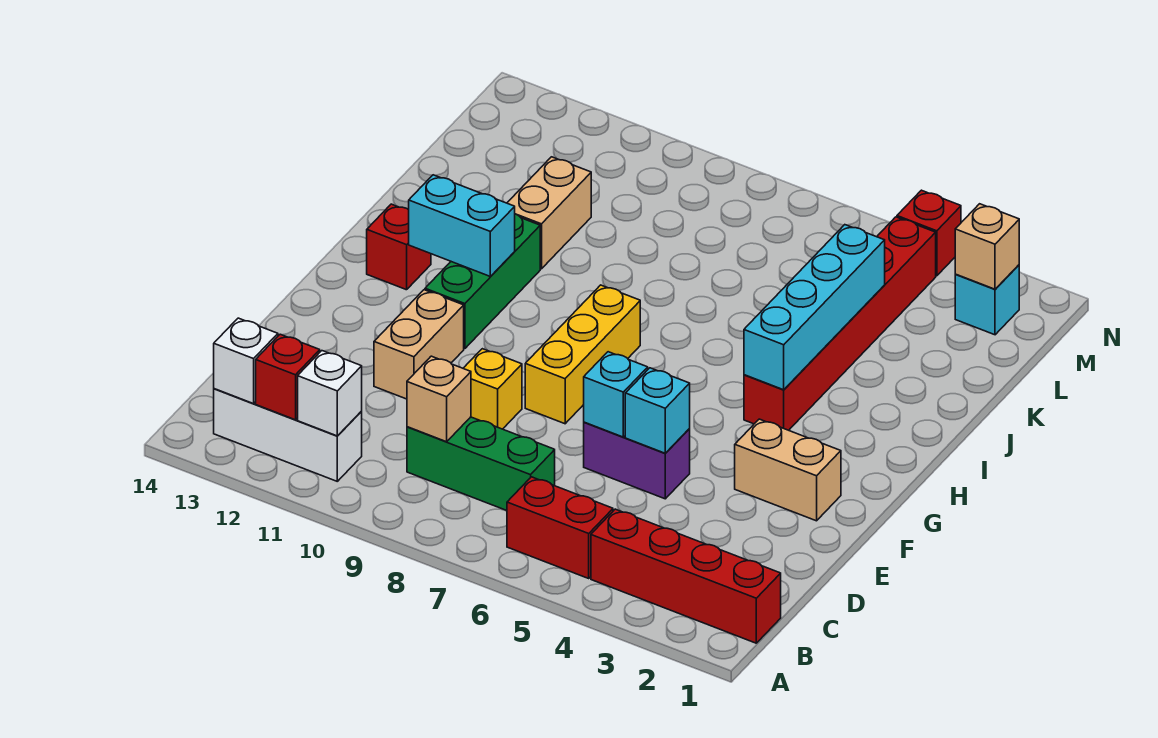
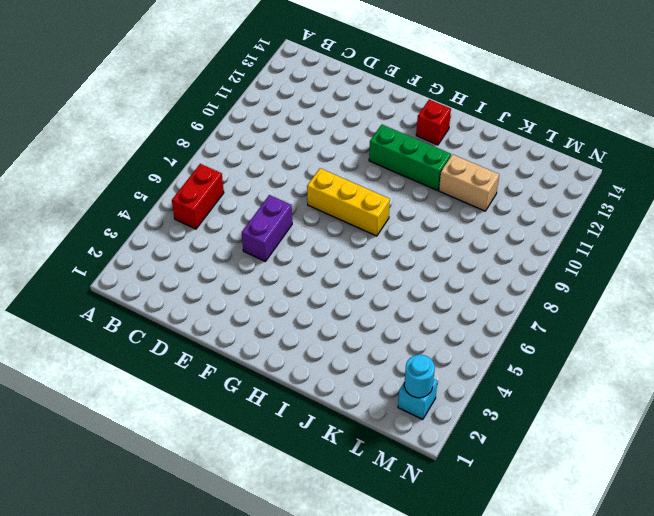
cyan 1x1 round brick [404,355,435,398] -> tan 1x1 brick [955,204,1019,289]
none -> red 1x4 brick [591,509,781,643]
none -> white 1x3 brick [214,389,362,481]
none -> green 1x3 brick [407,417,555,511]

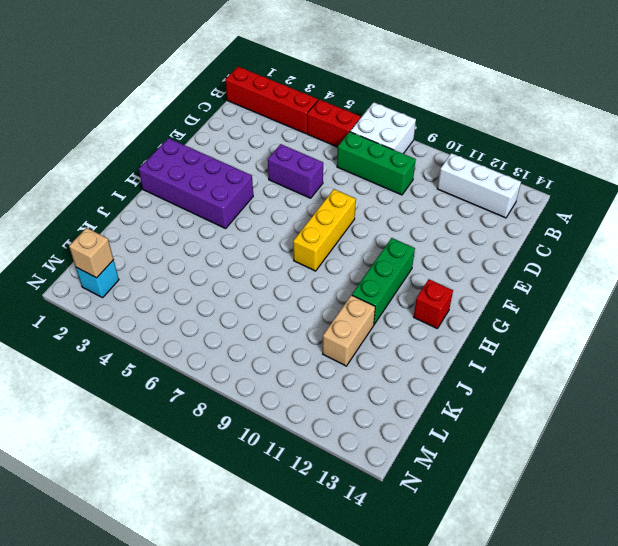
white 2x2 brick [350,102,416,154] -> none
purple 2x4 brick [139,138,253,228] -> red 1x6 brick [744,217,936,430]
none -> yellow 1x1 brick [463,349,522,429]
none -> tan 1x2 brick [374,290,464,399]
none -> tan 1x2 brick [735,419,841,521]

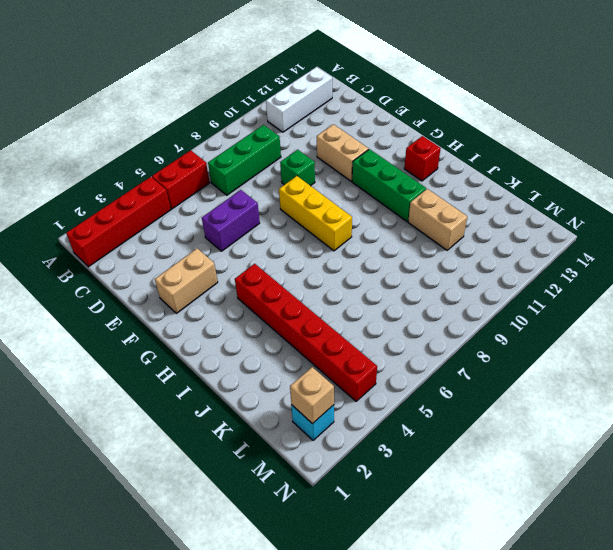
green 1x1 brick [280,150,315,186] -> yellow 1x1 brick [463,349,522,429]
none -> red 1x1 brick [897,190,961,276]
none -> white 1x1 brick [298,351,362,436]
none -> red 1x1 brick [256,334,320,420]

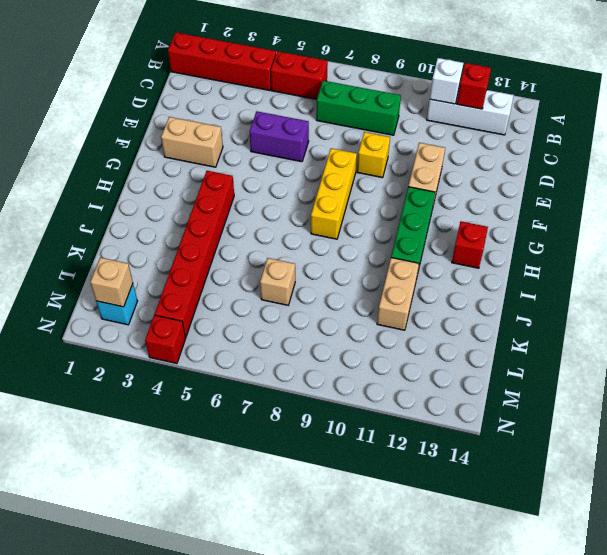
tan 1x1 brick [260,258,295,305] -> tan 1x1 brick moved to [407,356,471,442]
none -> white 1x1 brick [214,318,278,404]
none -> cyan 1x1 brick [625,368,690,453]
none -> cyan 1x1 brick [584,352,648,437]

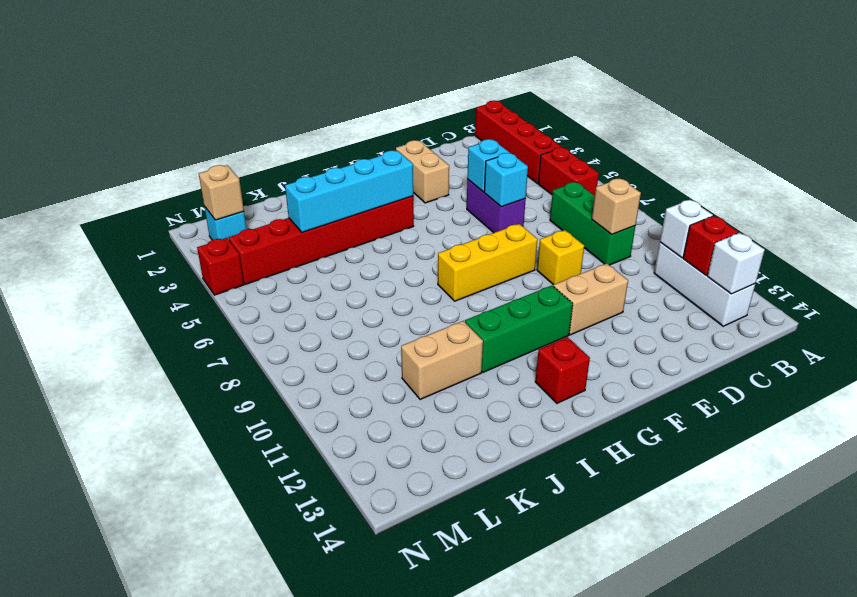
none -> cyan 1x2 brick [408,175,515,277]

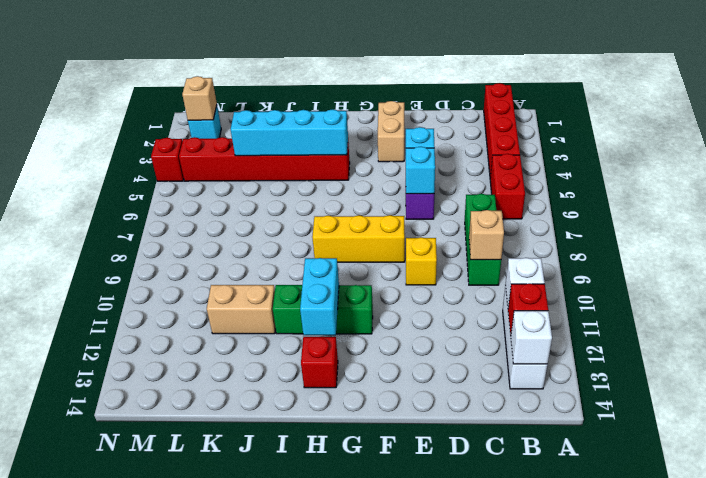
none -> tan 1x2 brick [374,290,464,399]

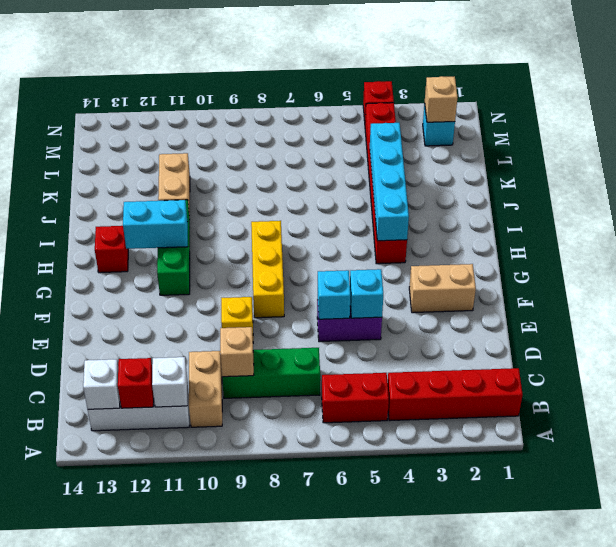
tan 1x2 brick [189,351,222,427] -> tan 1x2 brick moved to [374,290,464,399]

